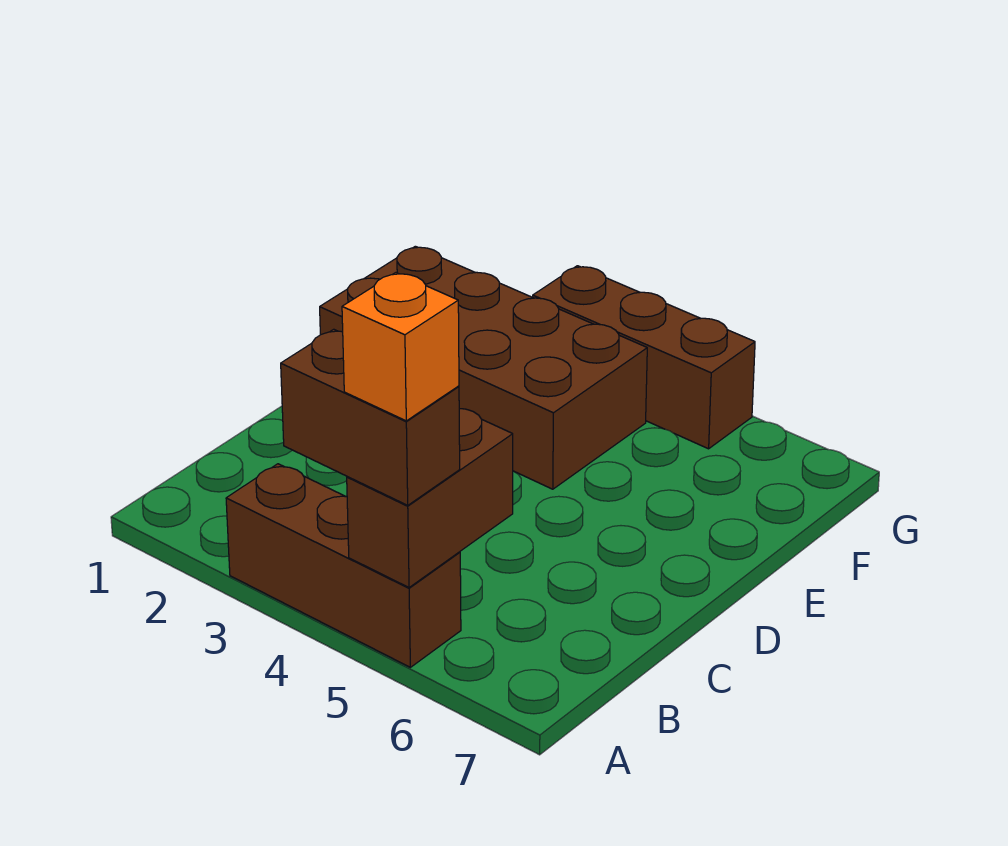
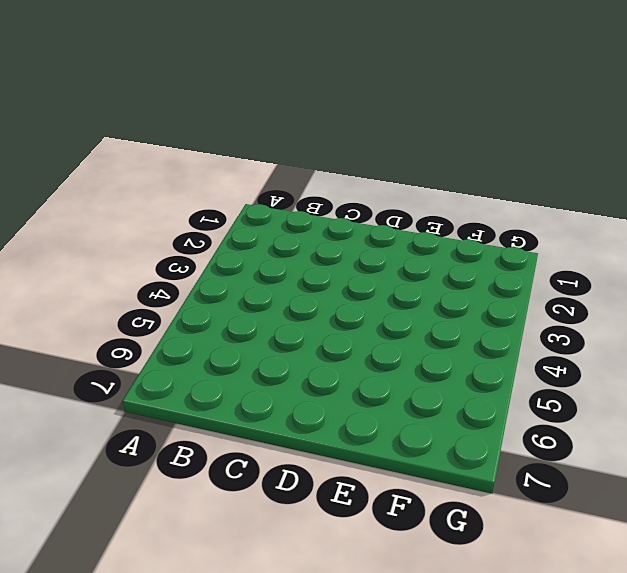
none -> brown 1x3 brick [226,464,461,667]
none -> brown 2x4 brick [320,246,647,489]

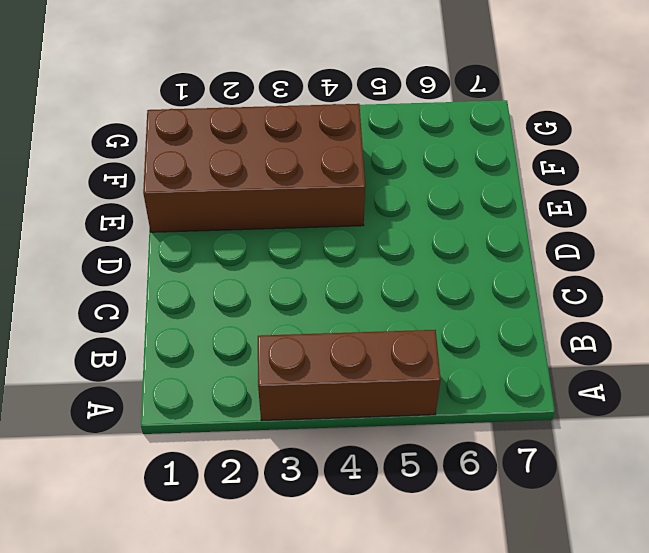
none -> brown 1x3 brick [533,266,755,449]
none -> brown 1x2 brick [347,409,513,588]

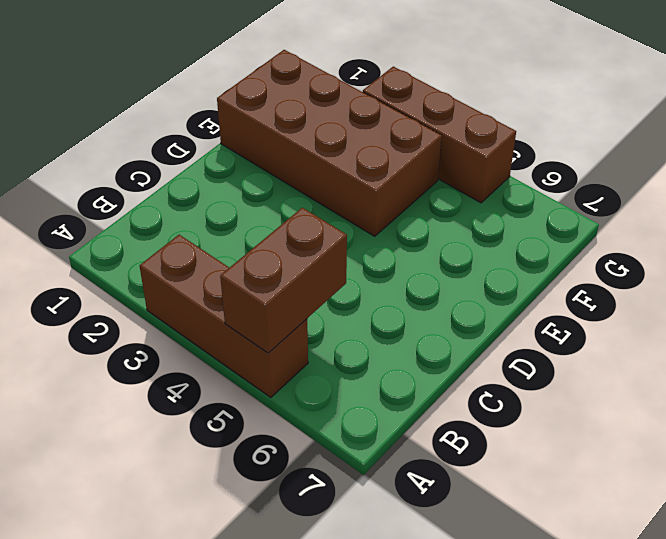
none -> brown 1x2 brick [281,329,460,505]
none -> orange 1x1 brick [342,273,459,421]

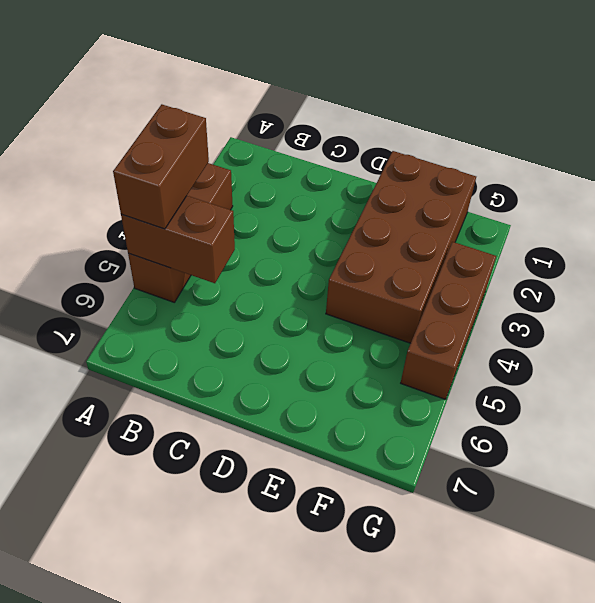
none -> orange 1x1 brick [342,273,459,421]

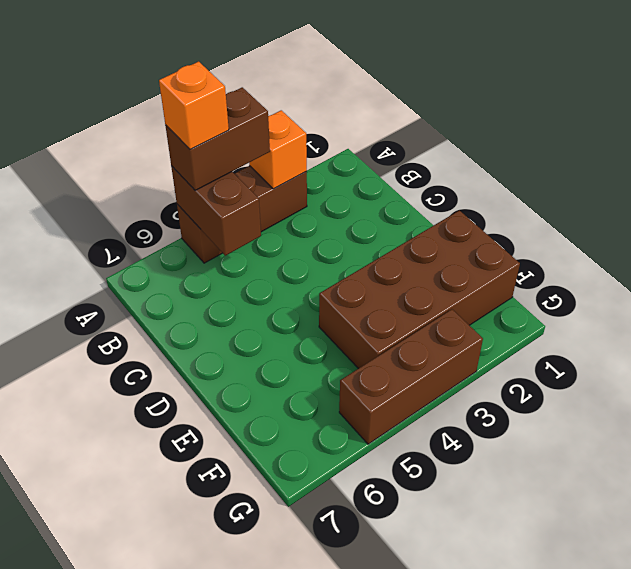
orange 1x1 brick [249,110,307,189] -> none

